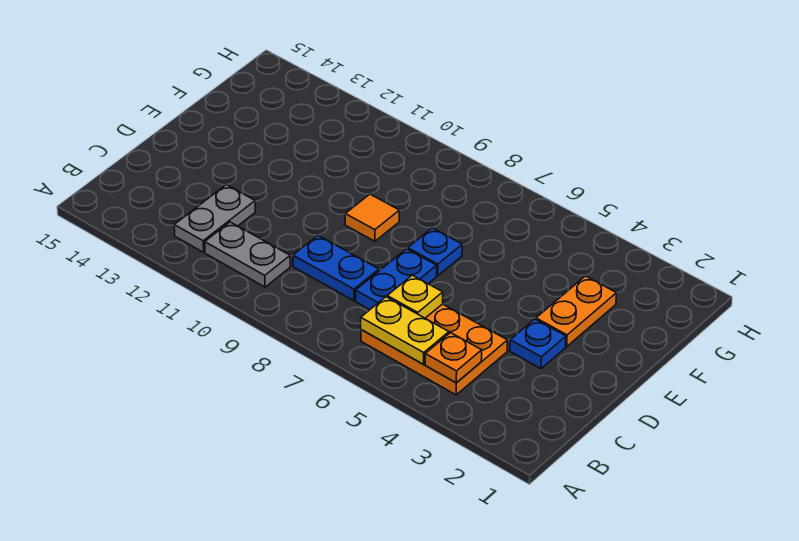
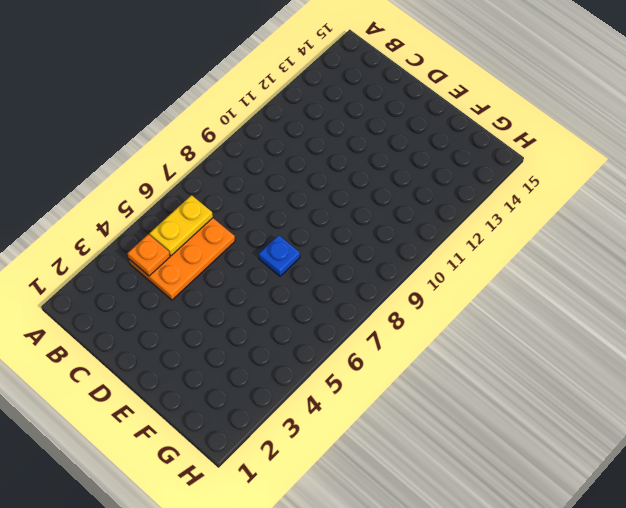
none -> grey 1x2 plate [205,222,290,287]
none -> grey 1x2 plate [174,185,255,252]
none -> blue 1x2 plate [356,249,437,310]

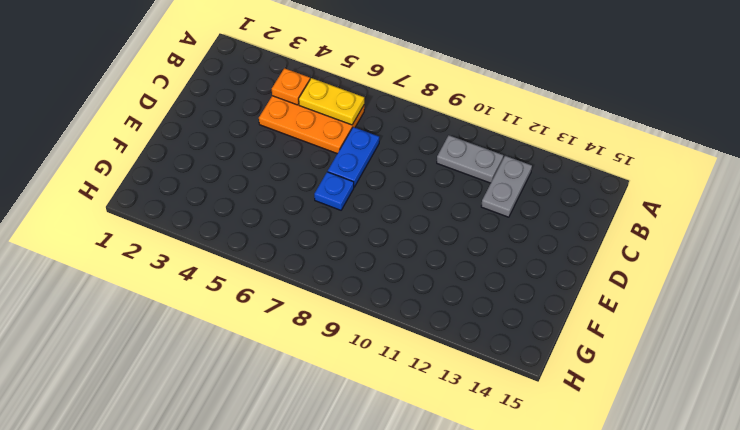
none -> blue 1x2 plate [293,236,379,301]
none -> blue 1x1 plate [510,319,566,368]
none -> orange 1x2 plate [536,276,616,346]

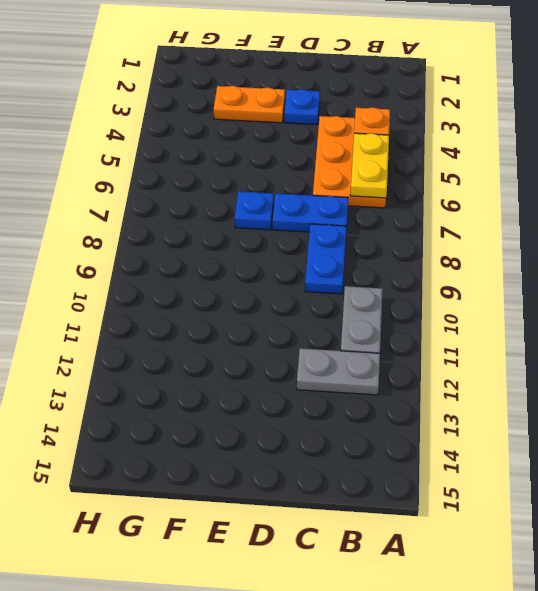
none -> orange 1x1 tile [345,194,399,241]
none -> yellow 1x1 plate [387,275,443,318]

